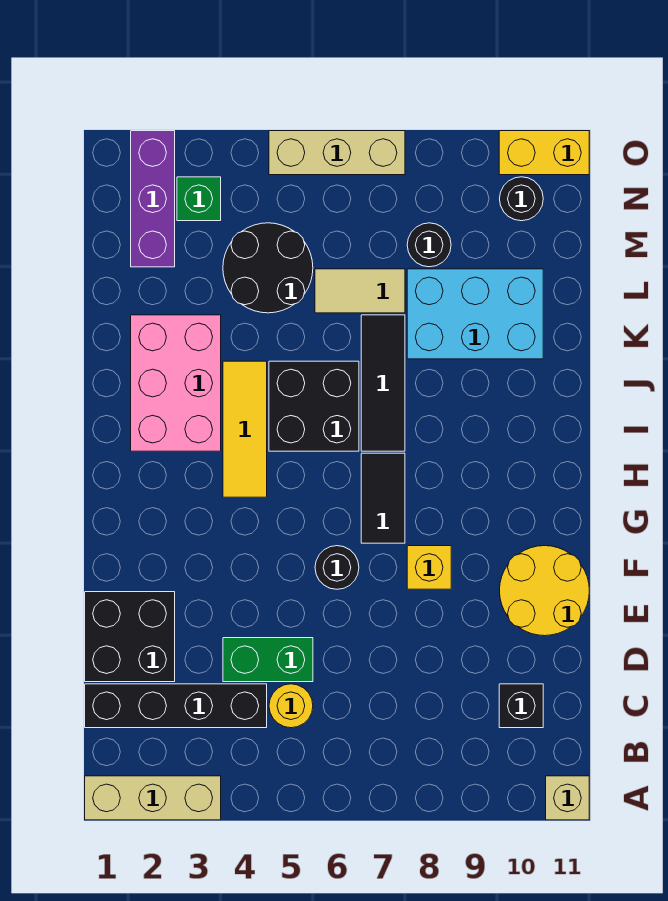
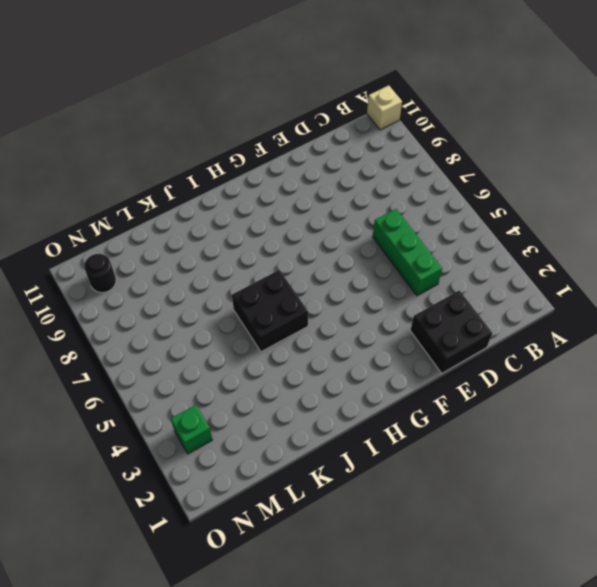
green 1x3 brick [373,209,442,296] -> green 1x2 brick [223,638,313,682]
none -> tan 1x3 brick [85,776,221,820]
none -> black 1x4 brick [85,684,267,728]
none -> yellow 1x1 round brick [269,684,313,728]

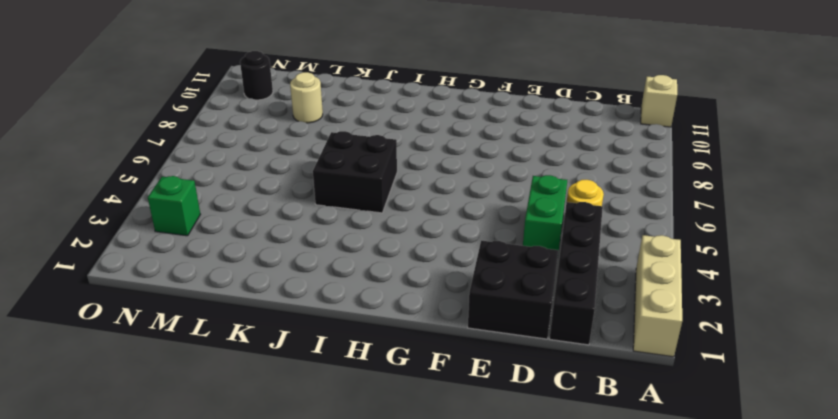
tan 1x1 round brick [290,72,323,123] -> cyan 2x3 brick [407,269,543,359]
none -> black 1x1 brick [499,684,543,728]
none -> yellow 2x2 round brick [500,546,589,636]
none -> black 1x1 round brick [315,546,359,589]

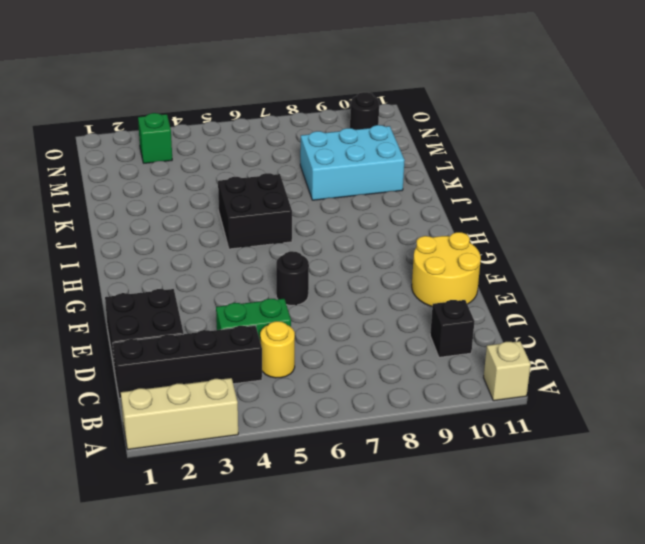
none -> yellow 1x1 brick [407,546,451,589]
none -> black 1x2 tile [361,453,405,543]
none -> yellow 1x3 tile [223,361,267,497]

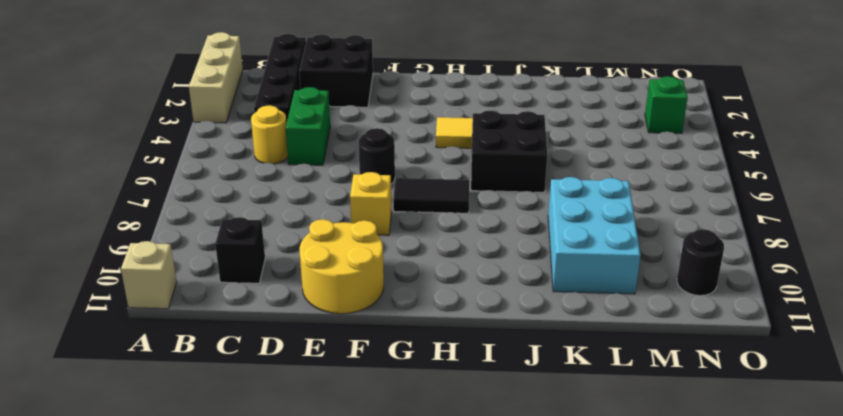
none -> pink 2x3 brick [131,315,221,451]
none -> black 1x3 tile [361,315,405,451]
none -> black 2x2 round brick [223,223,313,313]

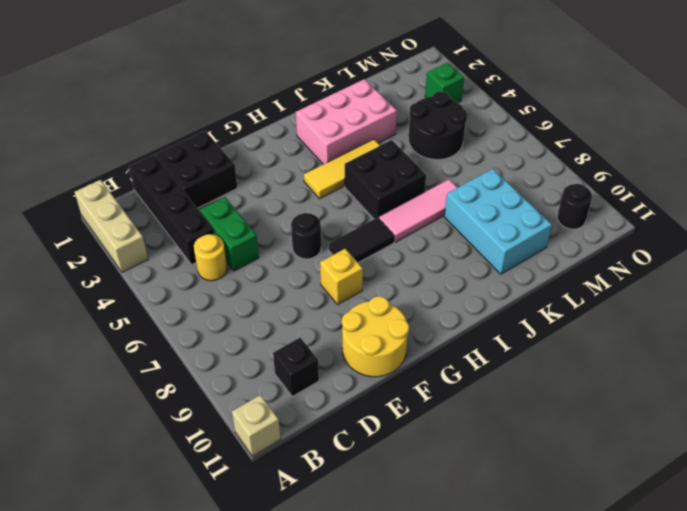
pink 1x3 tile [379,179,458,242] -> black 1x3 tile [361,315,405,451]
none -> tan 1x2 tile [315,269,405,313]
none -> purple 1x3 brick [131,131,175,267]
none -> black 1x1 round brick [407,223,451,267]

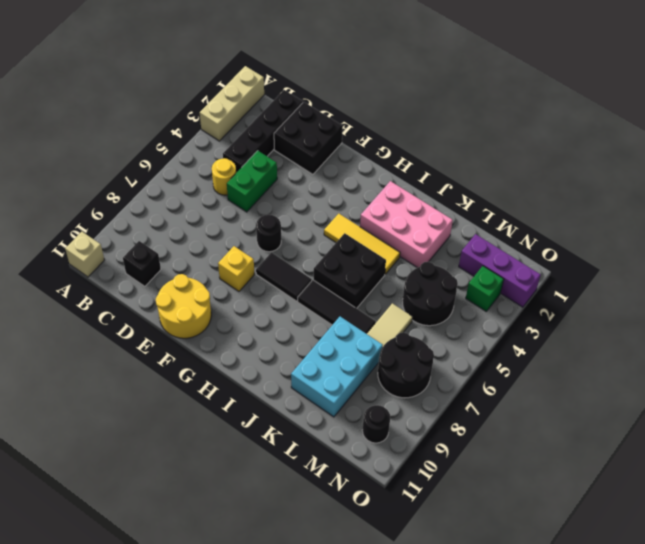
black 2x2 round brick [378,332,434,398] -> black 1x1 round brick [407,223,451,267]
none -> tan 1x3 brick [269,131,405,175]
none -> yellow 1x2 brick [499,131,589,175]

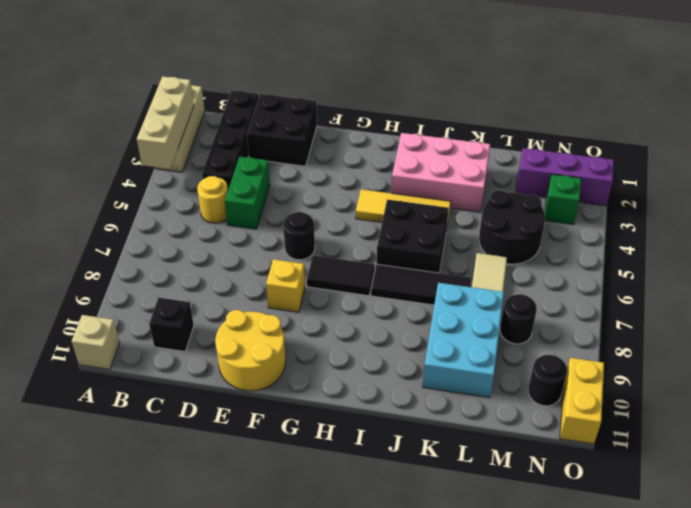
tan 1x3 brick [137,76,194,169] -> tan 1x3 brick moved to [269,131,405,175]

